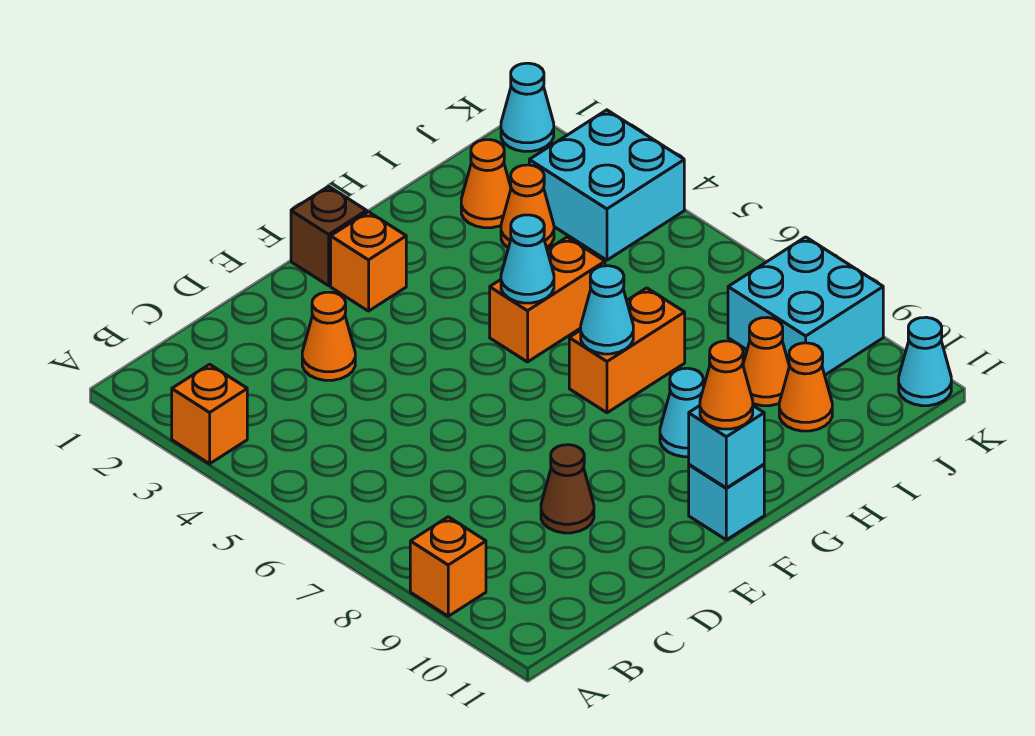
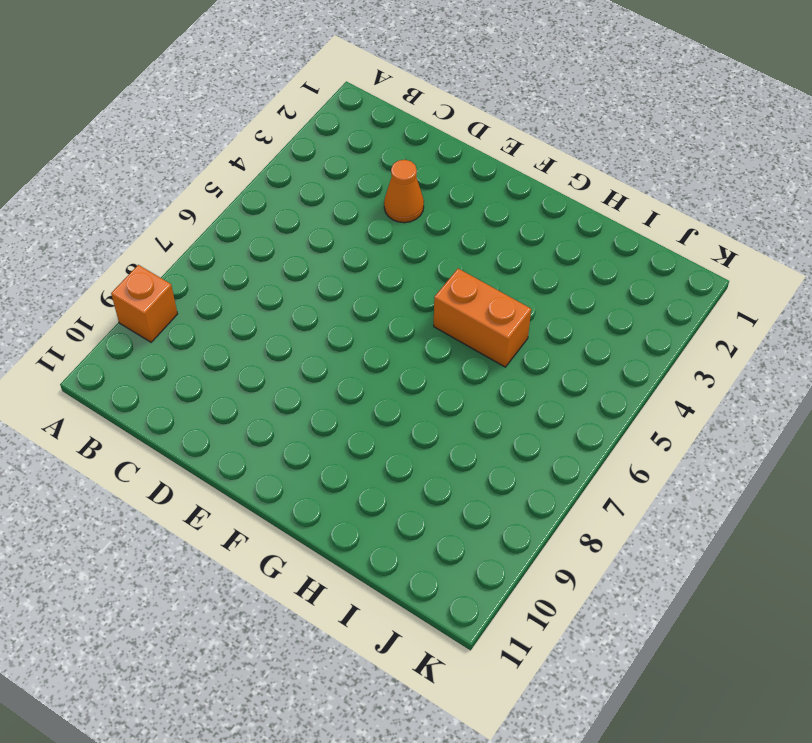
none -> orange 1x1 brick [172,364,247,464]
none -> brown 1x1 cone [541,445,594,533]
none -> brown 1x1 brick [291,186,367,286]

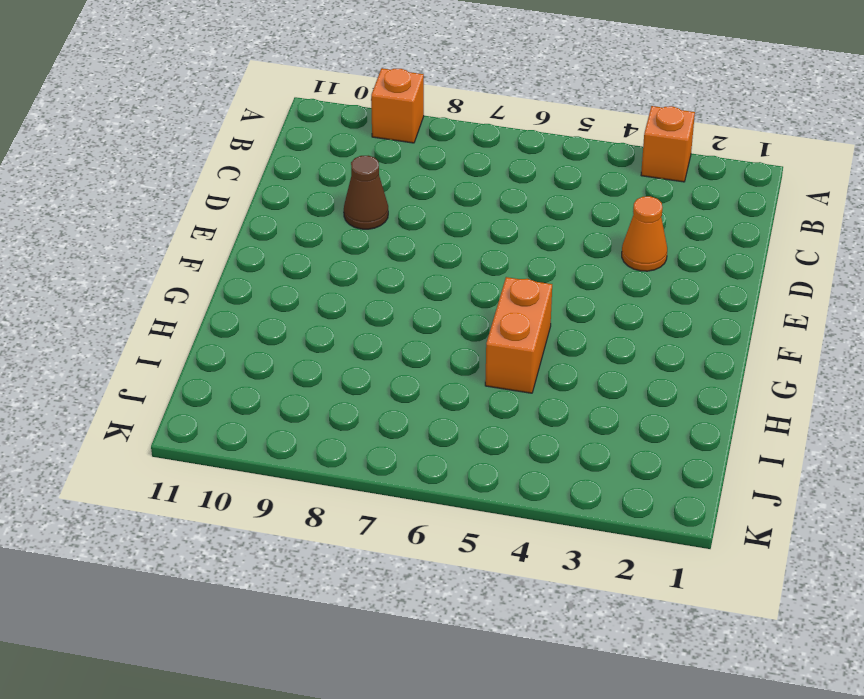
none -> brown 1x1 brick [291,186,367,286]
none -> orange 1x1 brick [331,212,406,311]
none -> cyan 1x1 brick [689,464,764,540]

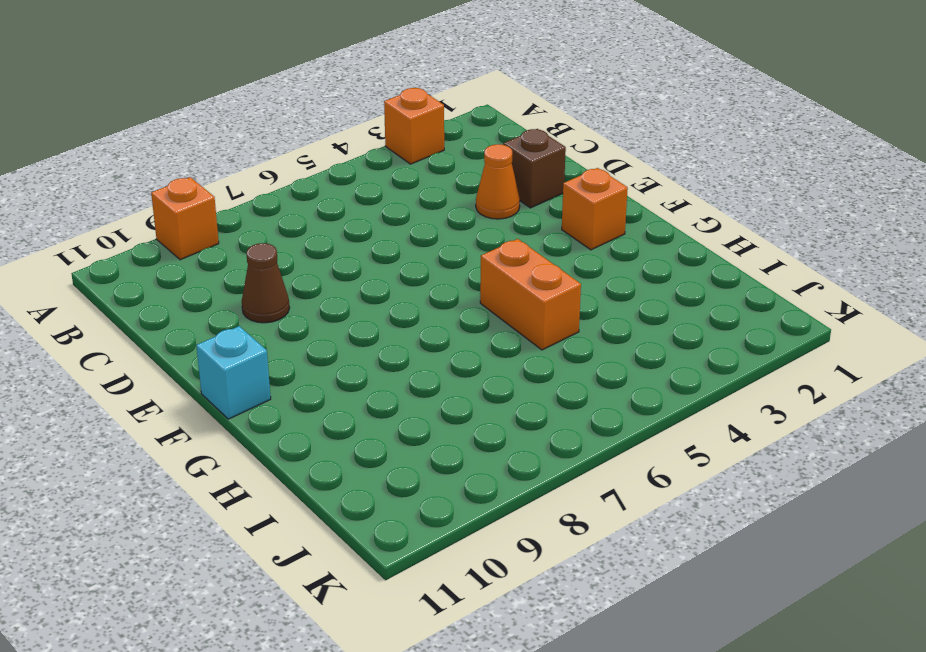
brown 1x1 brick [503,129,566,208] -> brown 1x1 brick moved to [291,186,367,286]
none -> orange 1x2 brick [569,288,685,413]
none -> cyan 1x1 cone [660,368,703,457]
none -> orange 1x1 cone [461,140,511,228]

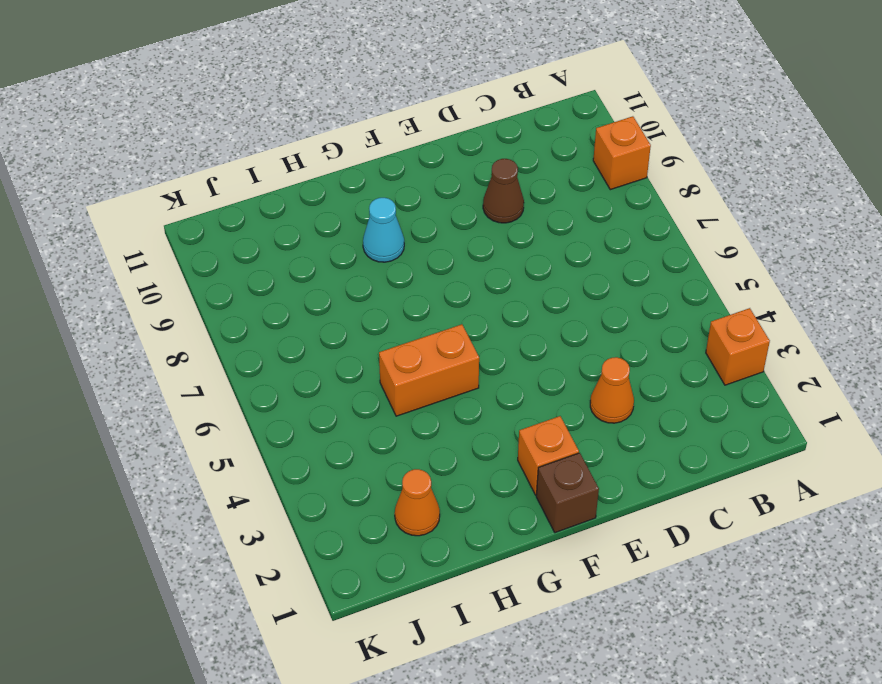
none -> cyan 1x1 brick [689,464,764,540]
none -> orange 1x2 brick [569,288,685,413]
none -> orange 1x1 cone [501,165,554,248]

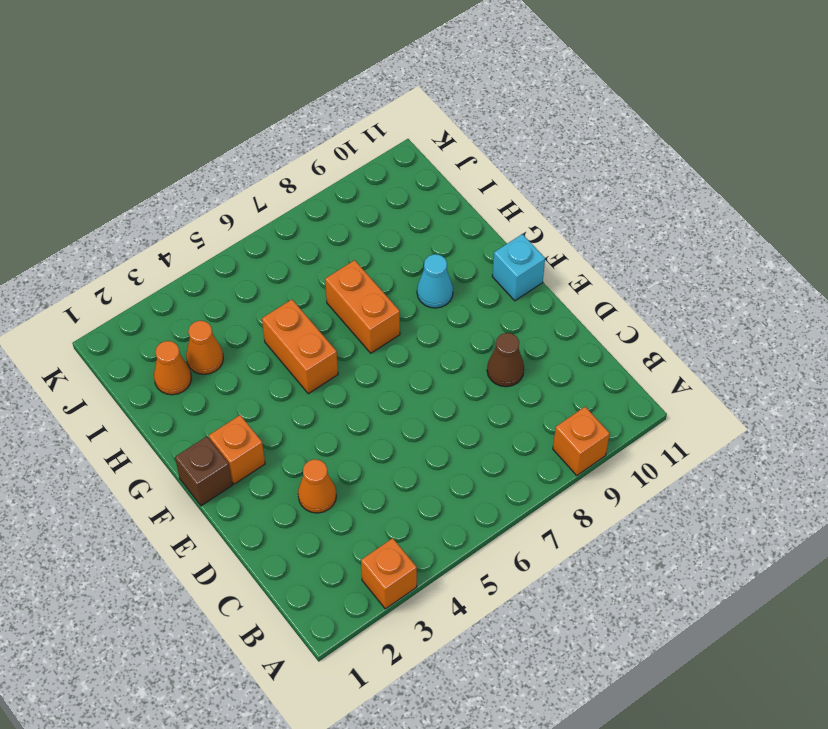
none -> orange 1x1 cone [743,318,789,406]
none -> orange 1x1 cone [779,343,832,431]
none -> cyan 2x2 brick [529,110,684,260]

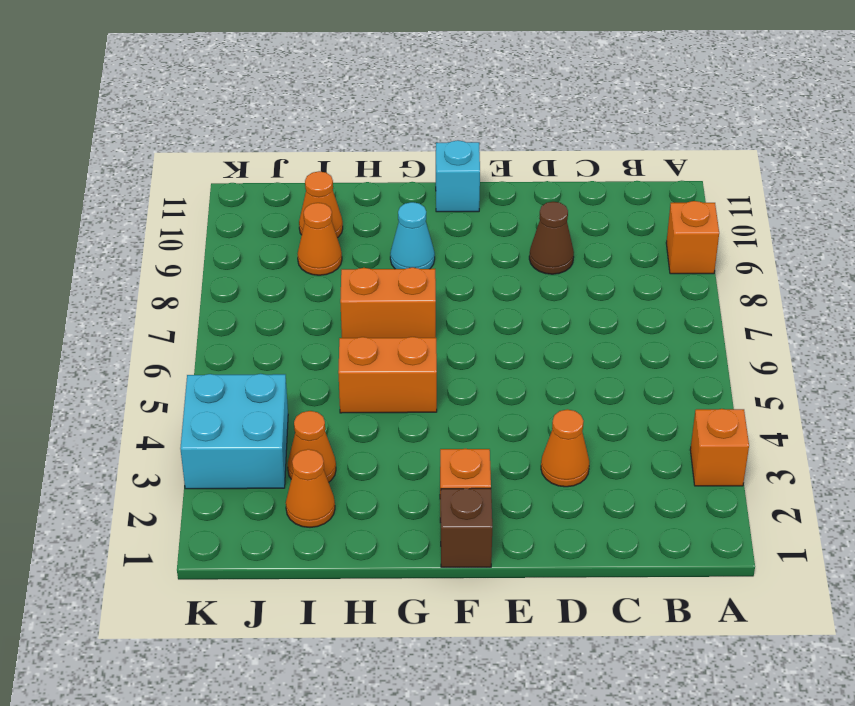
none -> cyan 2x2 brick [728,237,883,375]
none -> cyan 1x1 cone [501,63,554,151]
none -> cyan 1x1 cone [899,317,951,406]

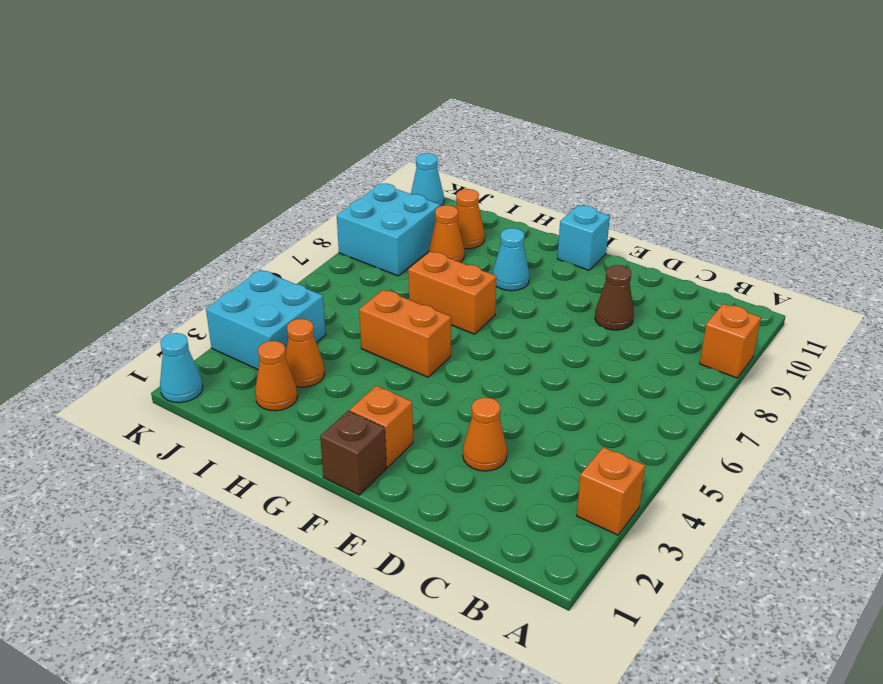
none -> cyan 1x1 brick [689,406,764,488]
none -> cyan 1x1 cone [501,215,554,303]
none -> cyan 1x1 cone [581,266,633,354]

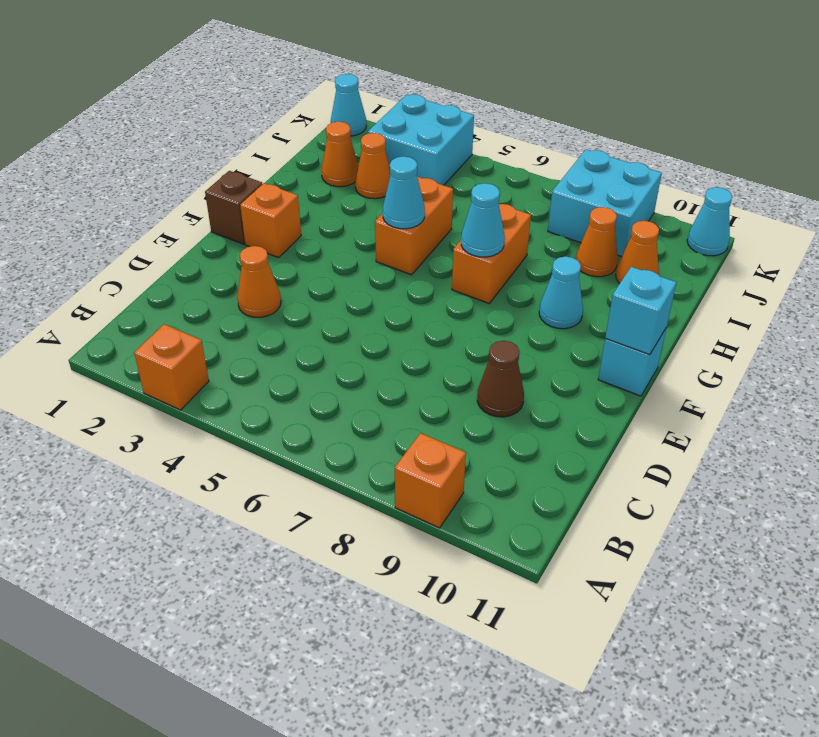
none -> orange 1x1 cone [700,341,753,429]

